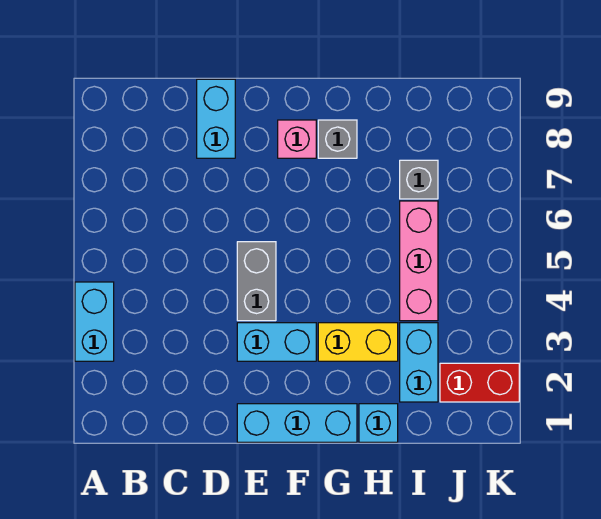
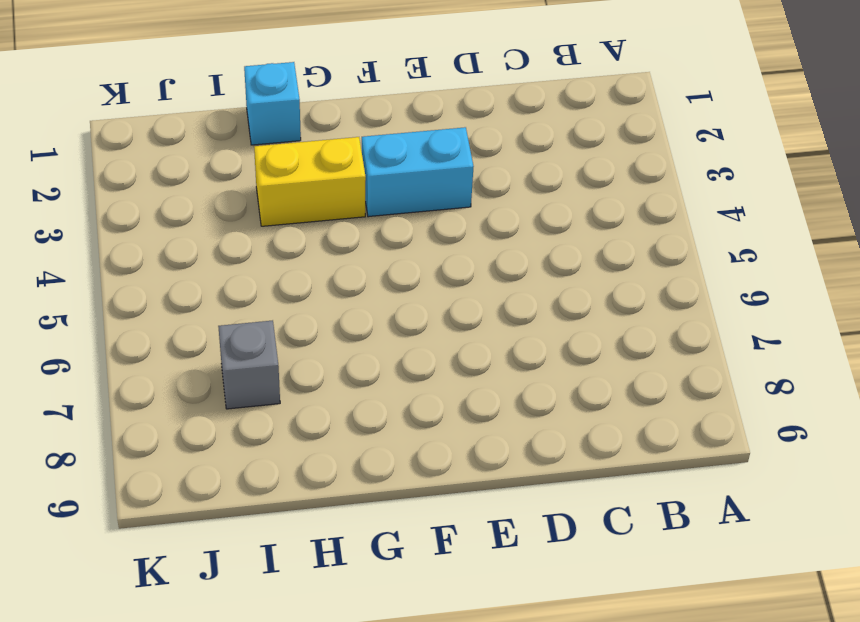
none -> cyan 1x2 brick [75,282,114,361]
none -> cyan 1x2 brick [197,79,235,158]
none -> cyan 1x3 brick [237,404,357,442]

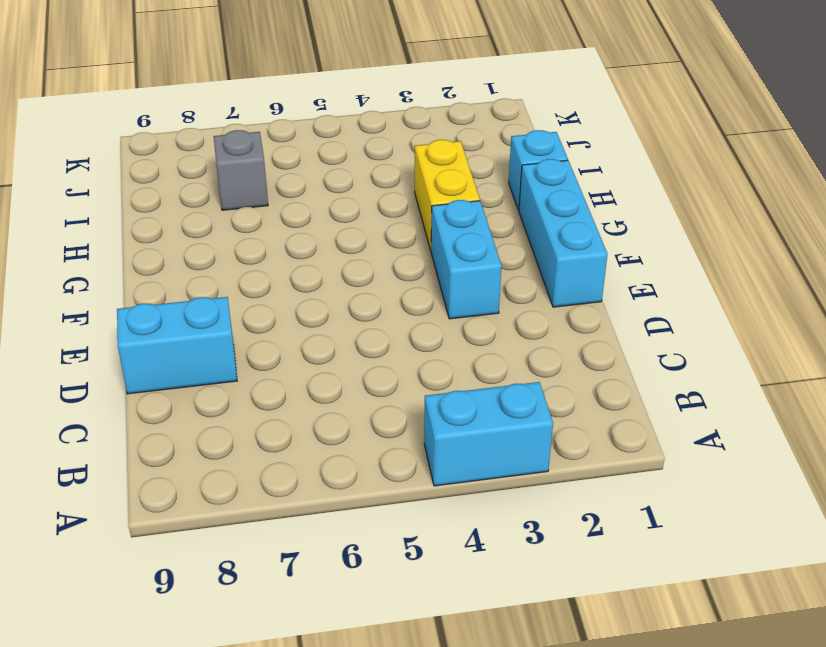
none -> grey 1x2 brick [237,242,276,321]
none -> pink 1x1 brick [278,120,316,158]
none -> grey 1x1 brick [318,120,357,158]

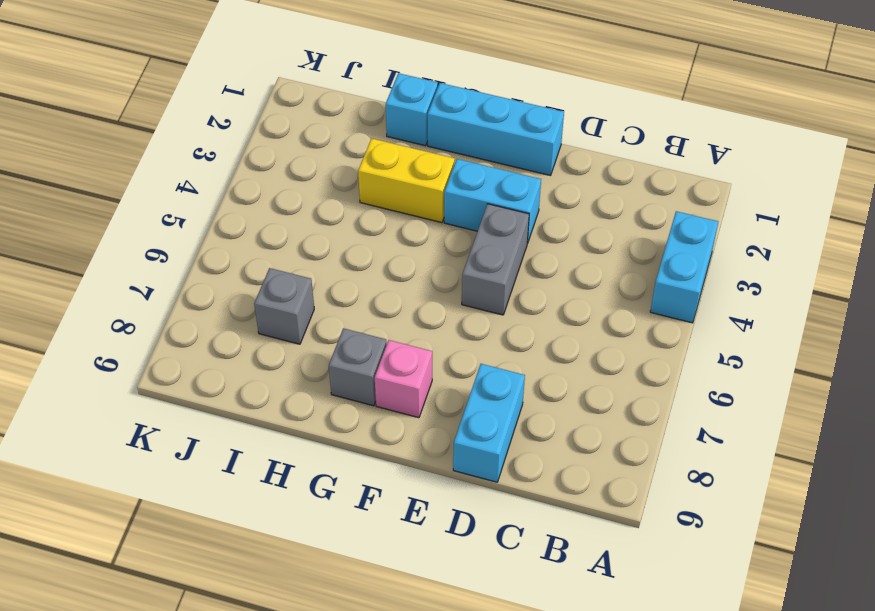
none -> cyan 1x2 brick [400,323,438,402]
none -> pink 1x3 brick [400,201,438,321]
none -> red 1x2 brick [440,363,519,402]

